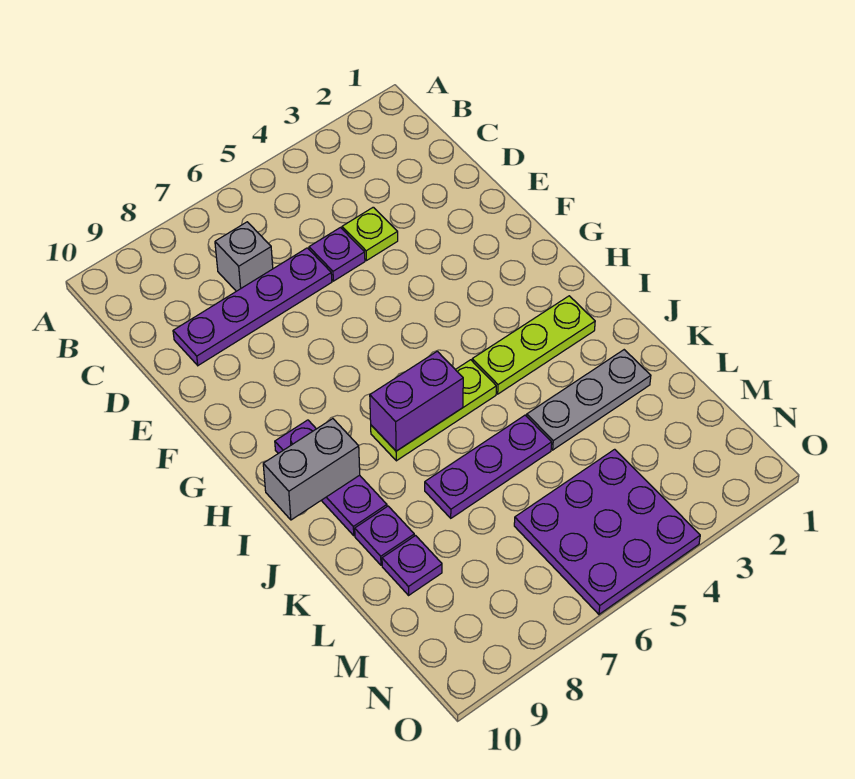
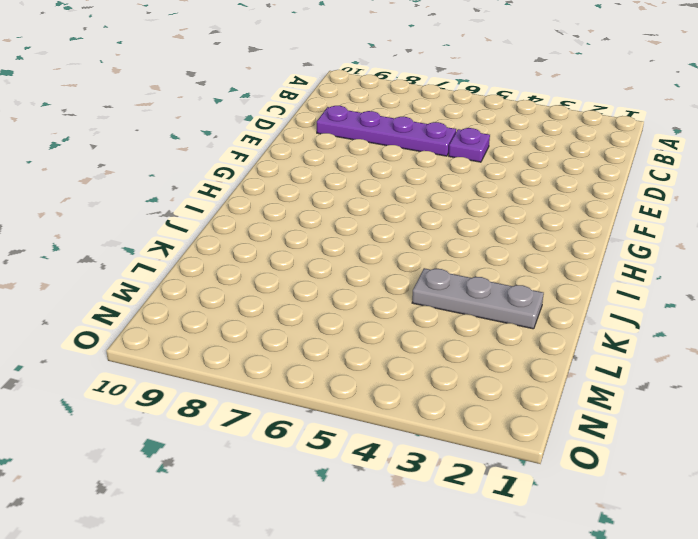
none -> grey 1x1 brick [215,222,273,291]
none -> lime 1x1 plate [342,207,398,261]
none -> purple 1x3 plate [275,420,387,535]

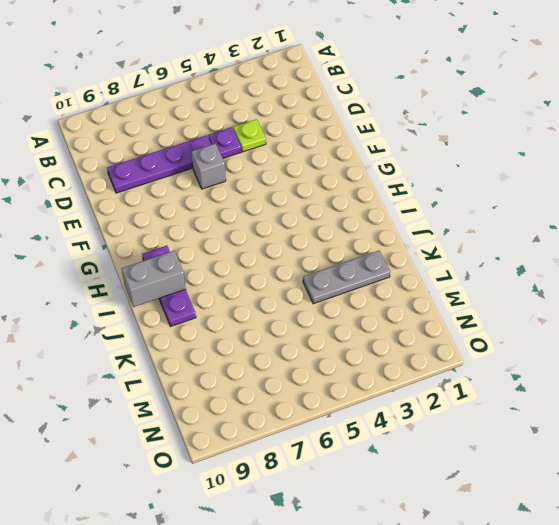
grey 1x1 brick [191,143,226,189] -> grey 1x1 brick moved to [215,222,273,291]
none -> lime 1x3 plate [472,296,595,394]
none -> lime 1x3 plate [371,360,496,461]
none -> purple 1x3 plate [425,415,552,518]

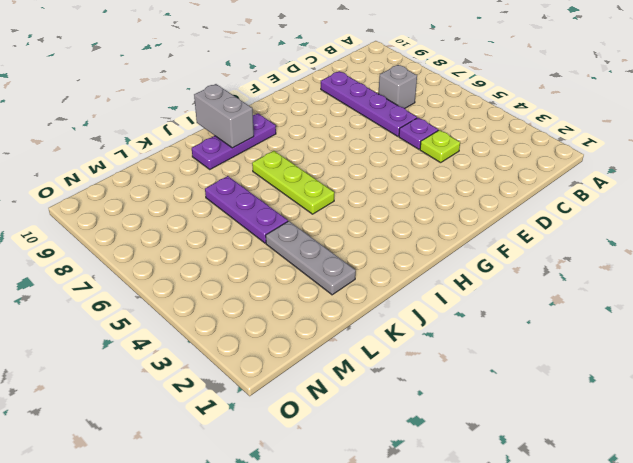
none -> lime 1x3 plate [472,296,595,394]
none -> purple 1x1 plate [355,506,414,565]
none -> purple 1x1 plate [382,536,442,595]

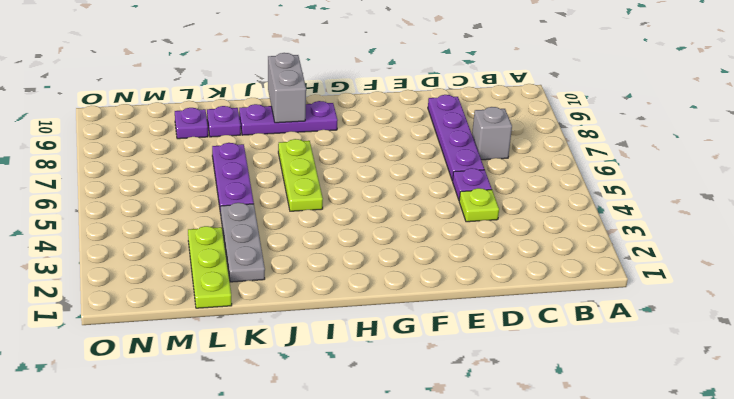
lime 1x3 plate [188,226,232,308] -> lime 1x3 plate moved to [472,296,595,394]
none -> purple 3x3 plate [514,449,700,614]
none -> purple 1x2 brick [370,351,463,451]

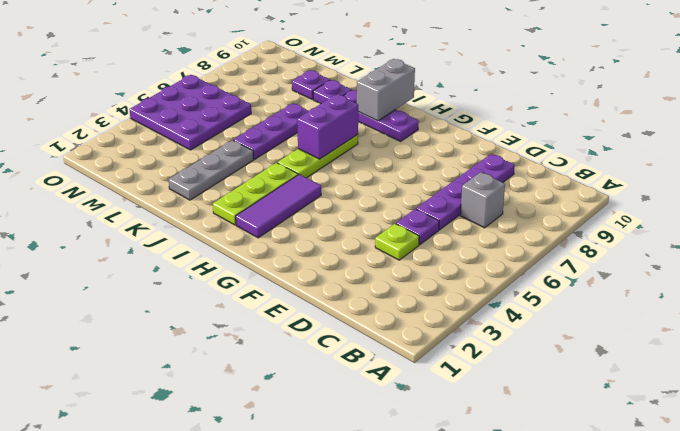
purple 1x3 tile [236,174,321,238] -> none

